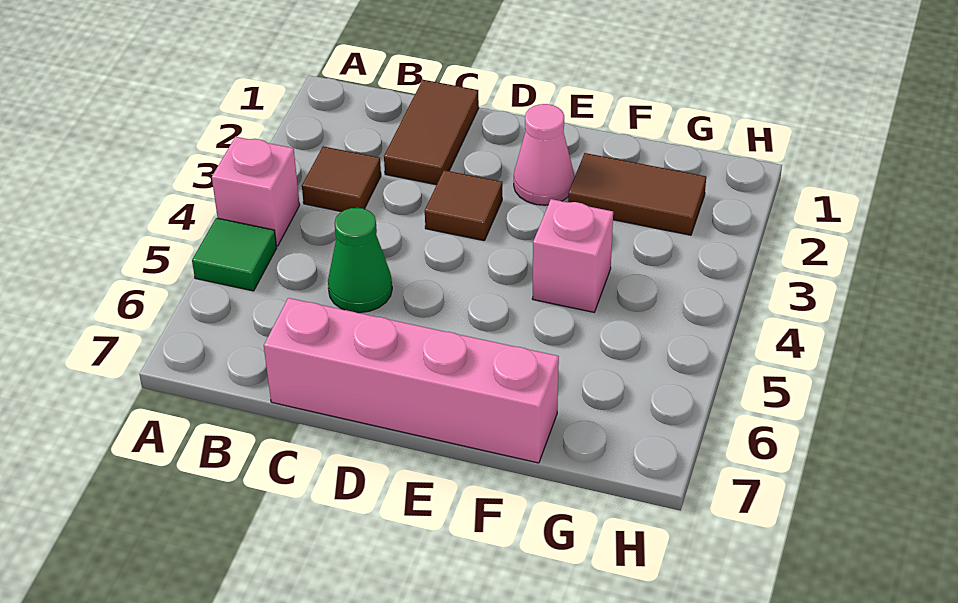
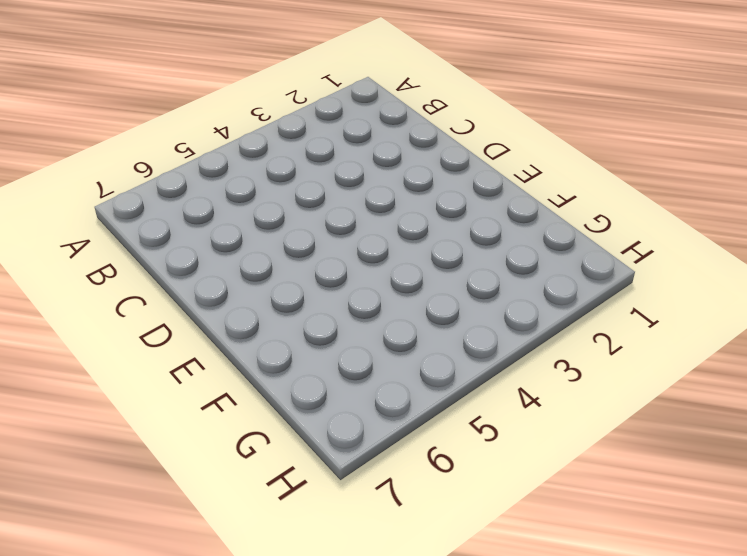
none -> pink 1x1 brick [212,137,300,246]
none -> green 1x1 tile [192,218,277,291]

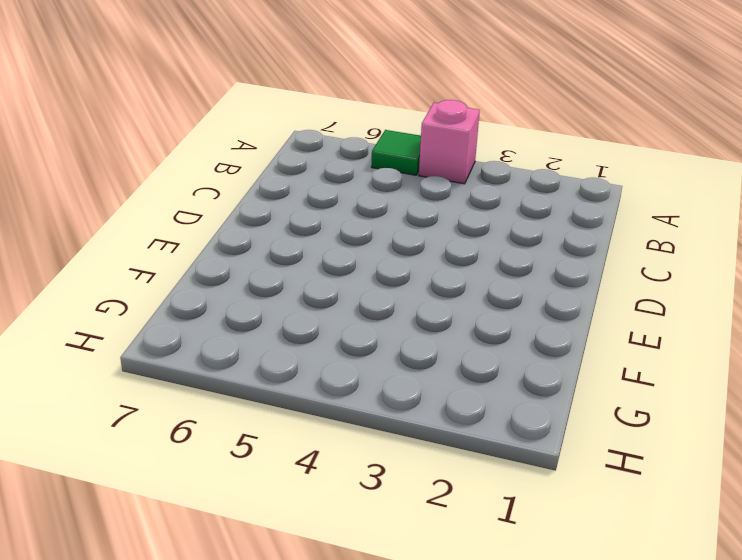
none -> brown 1x1 tile [302,146,381,212]
none -> brown 1x2 tile [384,80,479,185]

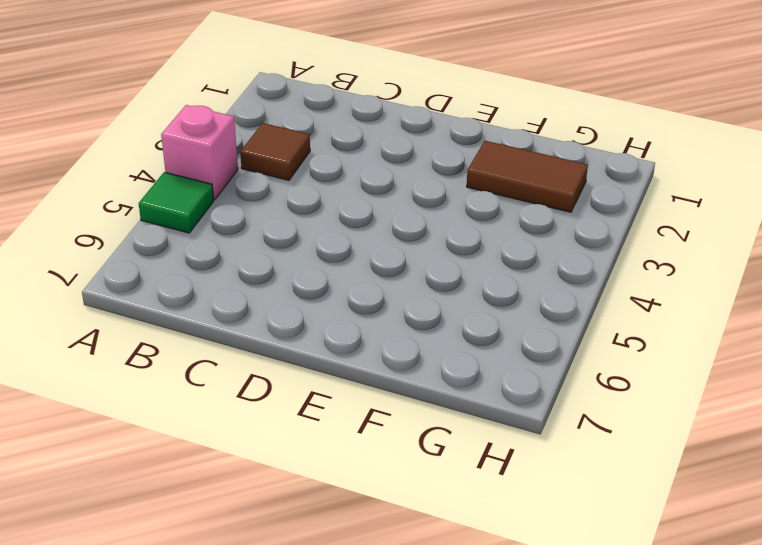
none -> brown 1x2 tile [384,80,479,185]
none -> green 1x1 cone [328,208,392,313]

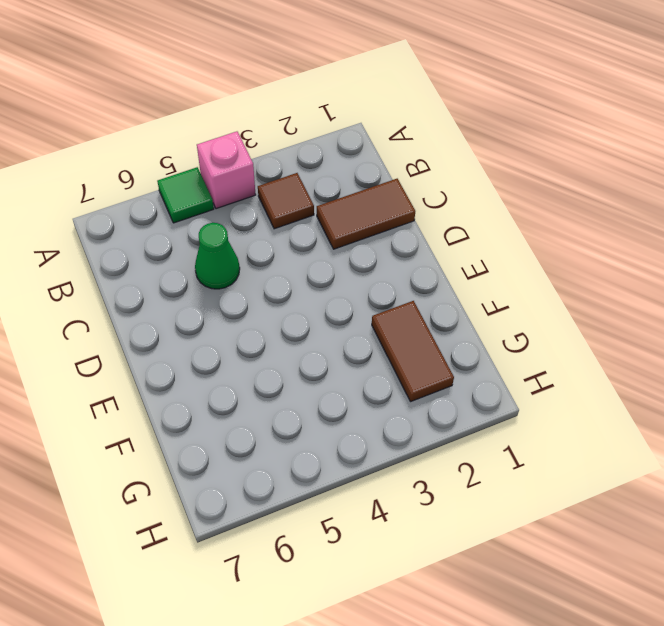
none -> pink 1x4 brick [264,298,559,463]
none -> brown 1x1 tile [425,170,502,241]

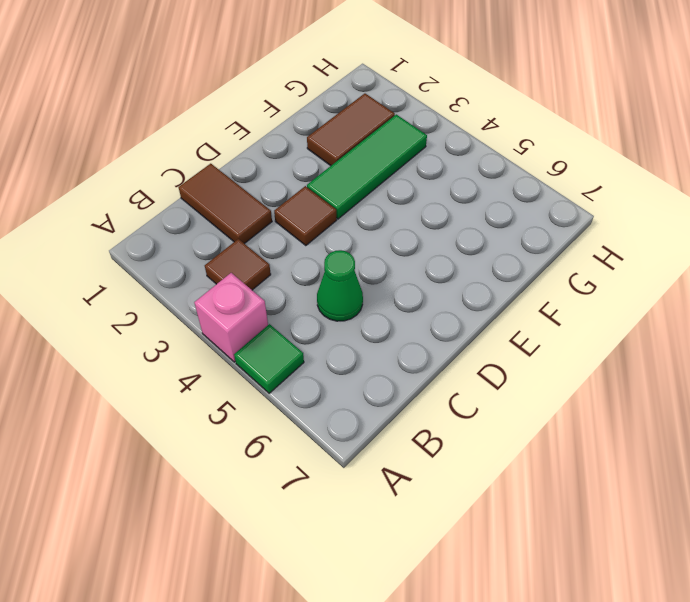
green 1x3 tile [307,114,427,219] -> none
none -> pink 1x4 brick [264,298,559,463]
none -> pink 1x1 cone [514,104,574,205]

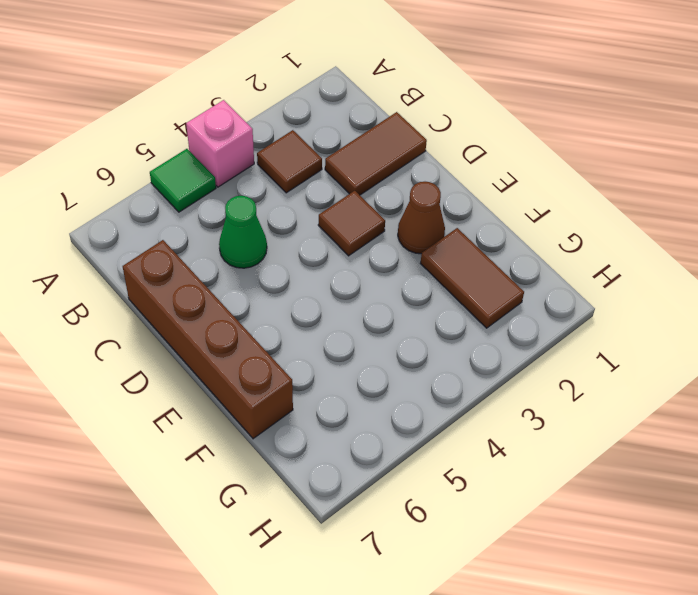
brown 1x4 brick [123,240,293,439] -> pink 1x4 brick [264,298,559,463]
brown 1x1 cone [398,182,445,254] -> pink 1x1 cone [514,104,574,205]
none -> pink 1x1 brick [532,199,613,312]

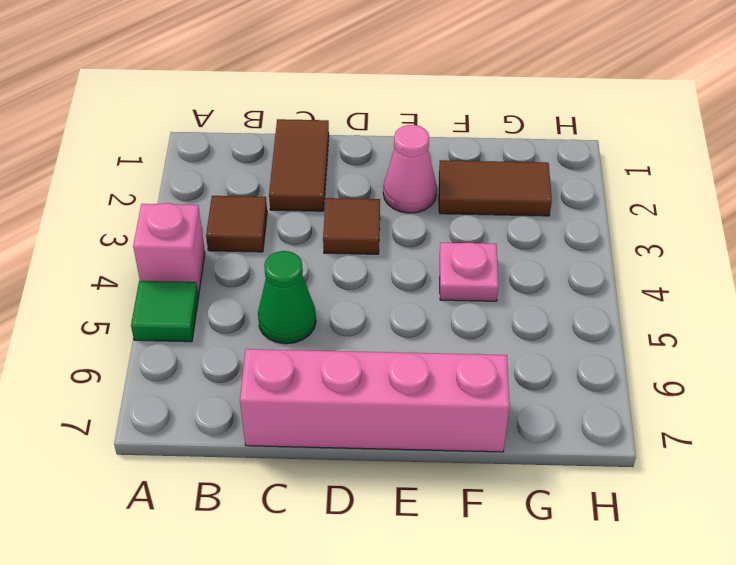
pink 1x1 plate [440,243,498,301] -> pink 1x1 brick [532,199,613,312]

